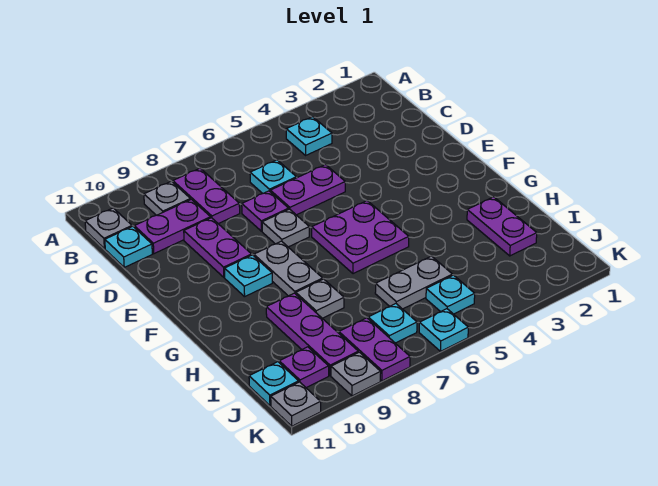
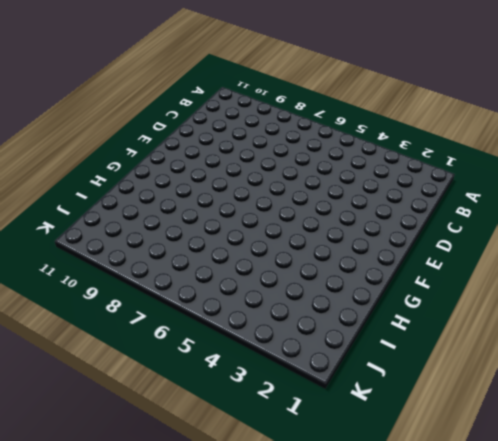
none -> cyan 1x1 plate [286,117,332,155]
none -> purple 1x2 plate [173,168,240,224]
none -> grey 1x1 plate [144,181,190,215]

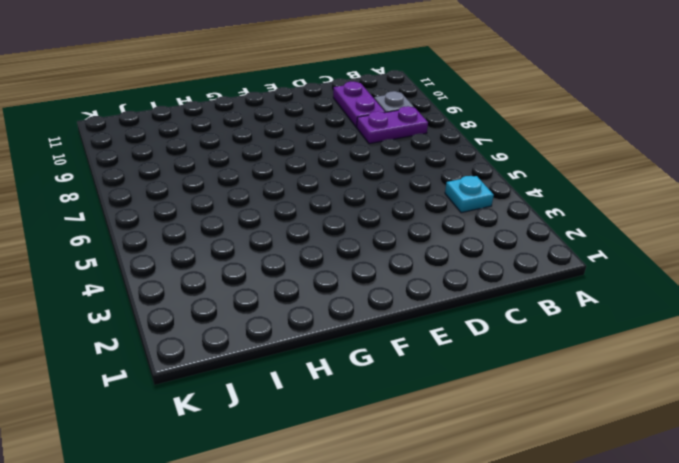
none -> grey 1x1 plate [85,208,132,249]
none -> cyan 1x1 plate [250,160,296,193]
none -> cyan 1x1 plate [105,227,152,267]

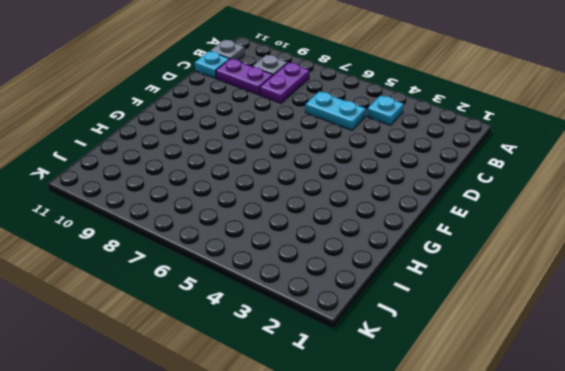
cyan 1x2 plate [305,92,366,130] -> cyan 1x1 plate [250,160,296,193]
none -> purple 1x2 plate [270,165,345,215]
none -> purple 1x1 plate [242,191,289,231]
none -> purple 1x2 plate [184,218,251,277]

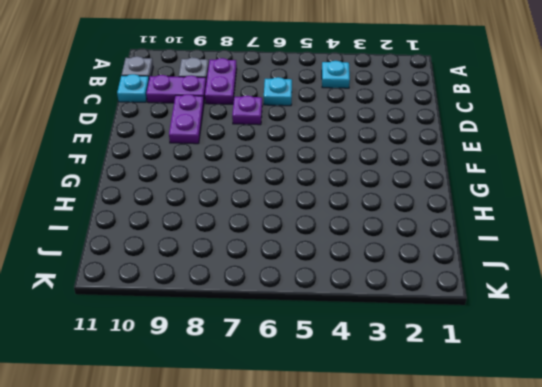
none -> purple 1x2 plate [270,165,345,215]
none -> grey 1x1 plate [262,209,309,247]
none -> purple 2x2 plate [312,201,409,274]

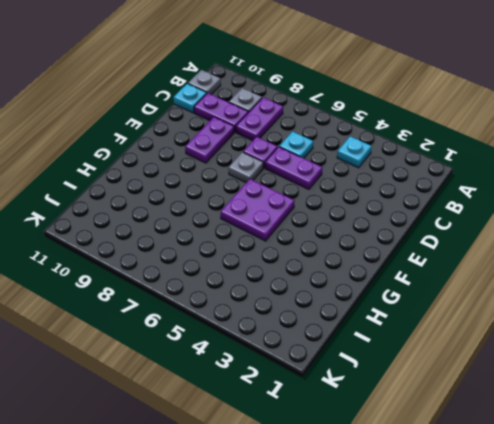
none -> grey 1x2 plate [254,241,323,296]
none -> cyan 1x1 plate [225,255,272,297]
none -> purple 1x2 plate [467,197,537,256]

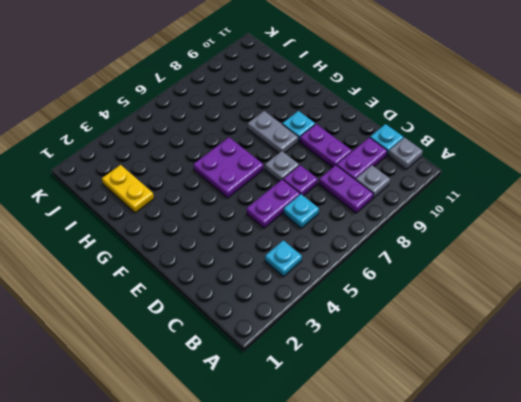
yellow 1x2 plate [102,165,154,213] -> purple 1x2 plate [467,197,537,256]
none -> grey 1x1 plate [296,279,344,318]
none -> purple 1x3 plate [266,293,358,376]
none -> grey 1x2 plate [375,256,452,309]

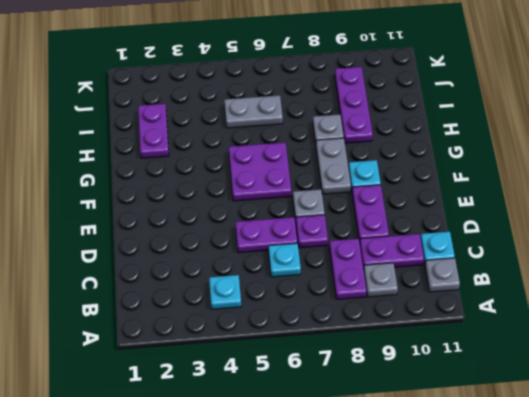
none -> cyan 1x1 plate [426,275,475,314]
none -> cyan 1x1 plate [368,304,417,343]
none -> purple 1x2 plate [339,318,410,381]

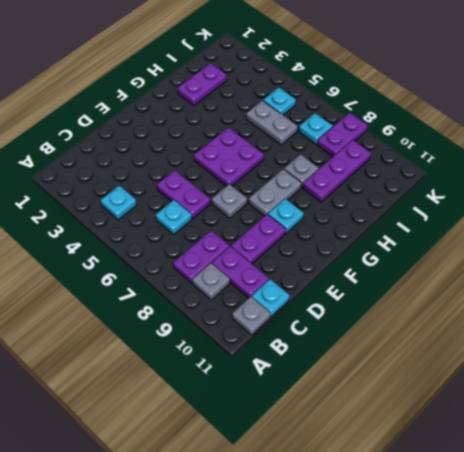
none -> purple 1x1 plate [242,191,289,231]
none -> purple 1x1 plate [279,347,329,388]
none -> cyan 1x1 plate [249,362,299,406]

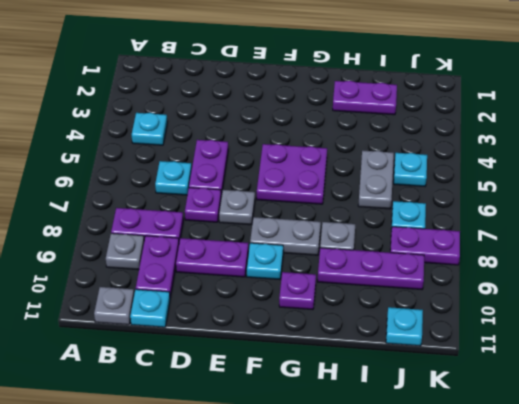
purple 1x1 plate [279,272,316,310] -> purple 1x1 plate moved to [279,347,329,388]
none -> cyan 1x1 plate [419,309,468,351]
none -> grey 1x1 plate [331,352,381,396]
none -> grey 1x1 plate [271,382,321,426]

